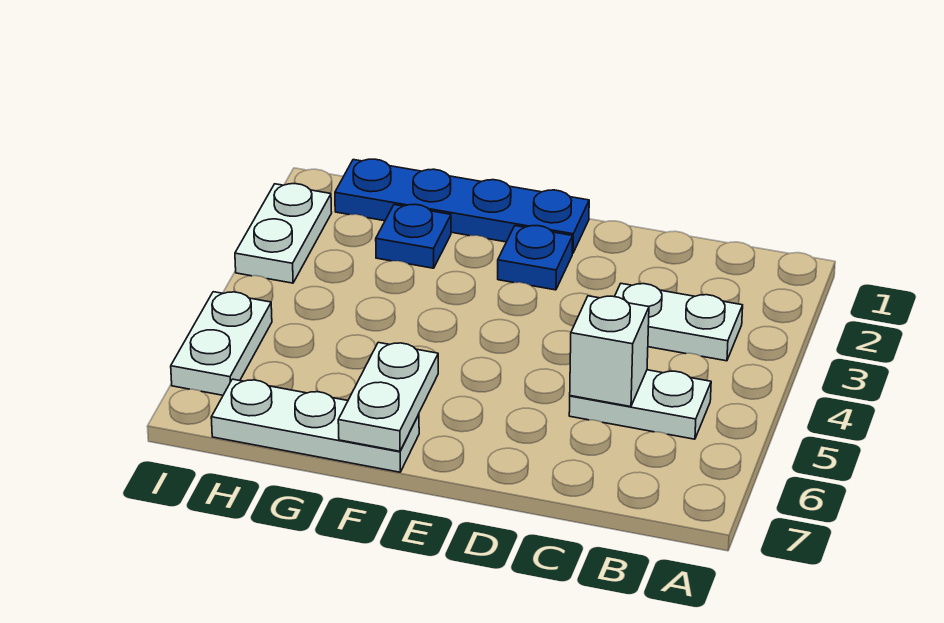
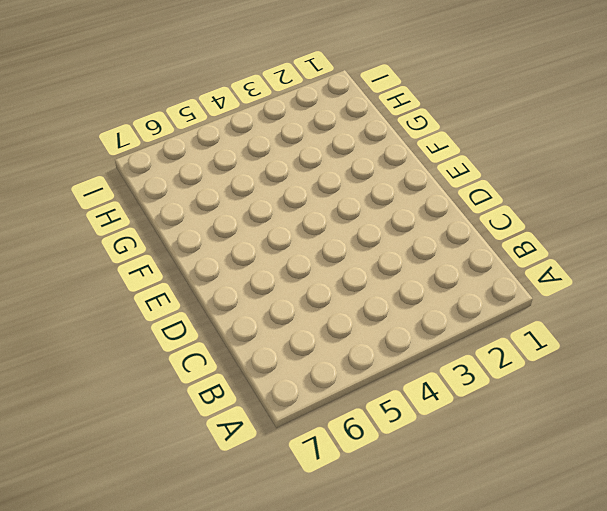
none -> white 1x2 plate [615,284,743,361]
none -> white 1x2 plate [569,370,711,439]

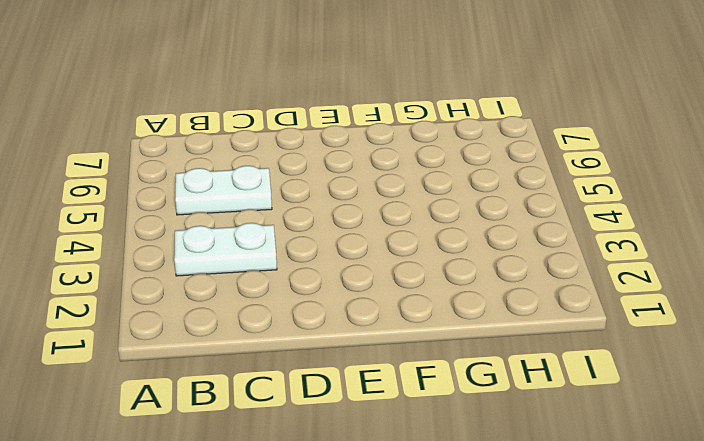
none -> blue 1x4 plate [335,159,589,254]
none -> blue 1x1 plate [498,226,573,290]

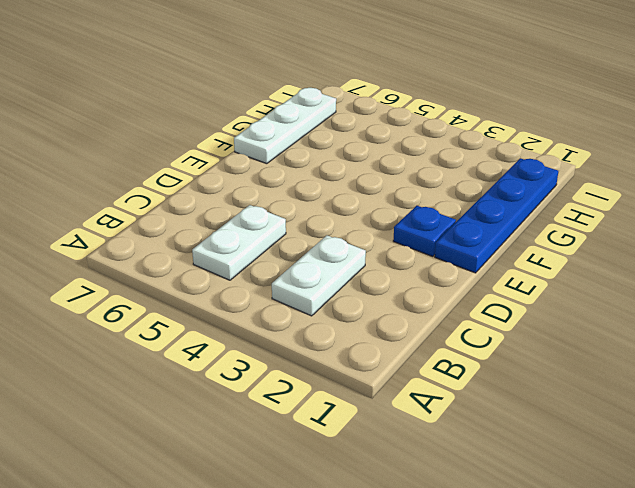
none -> blue 1x1 plate [376,204,451,268]
none -> white 1x2 plate [235,184,332,283]

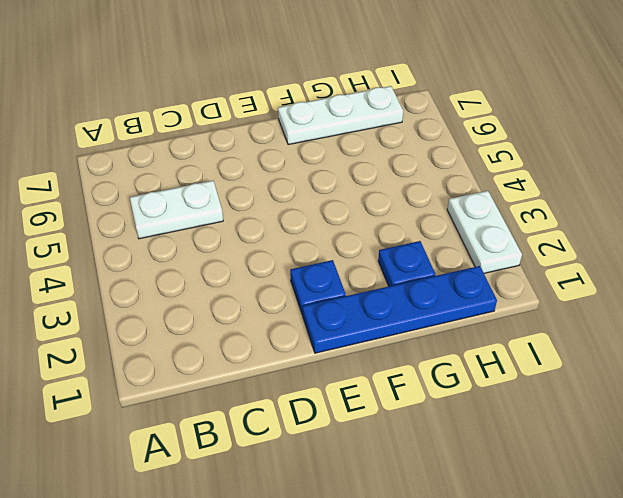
none -> white 1x2 plate [615,284,743,361]
none -> white 1x2 plate [171,292,272,395]

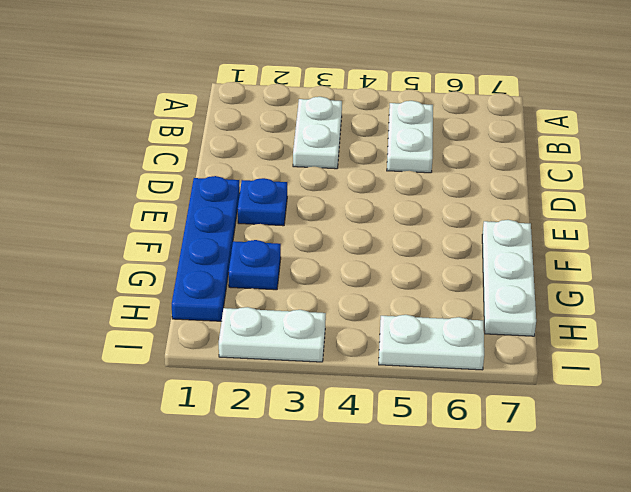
none -> white 1x1 brick [570,296,649,407]
none -> white 1x2 plate [338,342,438,451]

